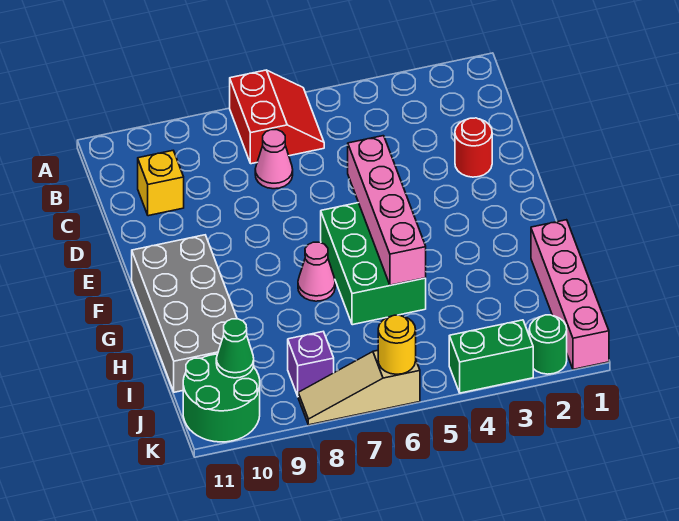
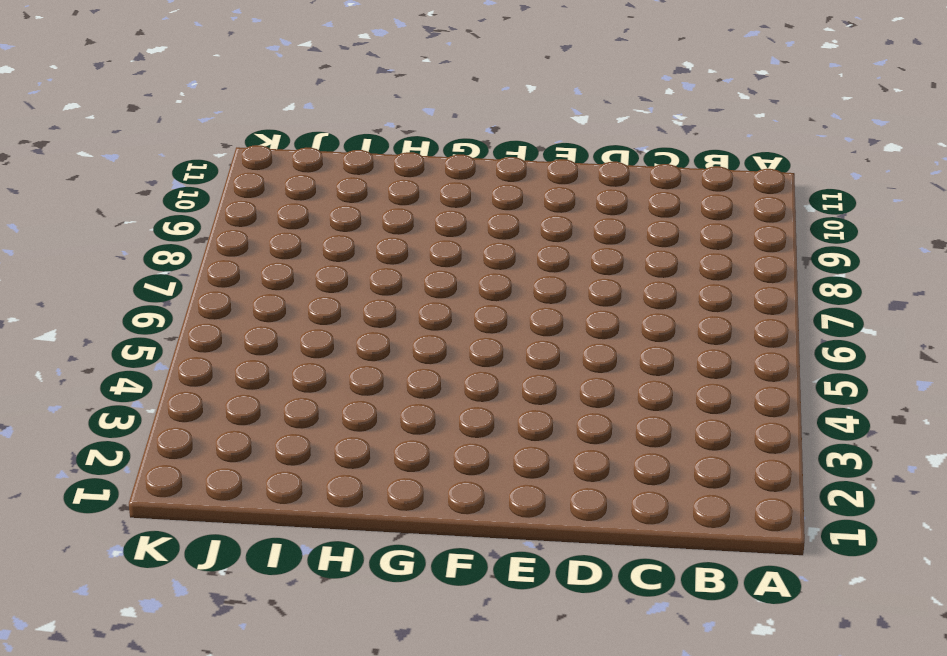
none -> red 2x2 slope [230,70,324,164]
none -> pink 1x1 cone [255,130,293,189]
none -> yellow 1x1 brick [138,151,184,216]

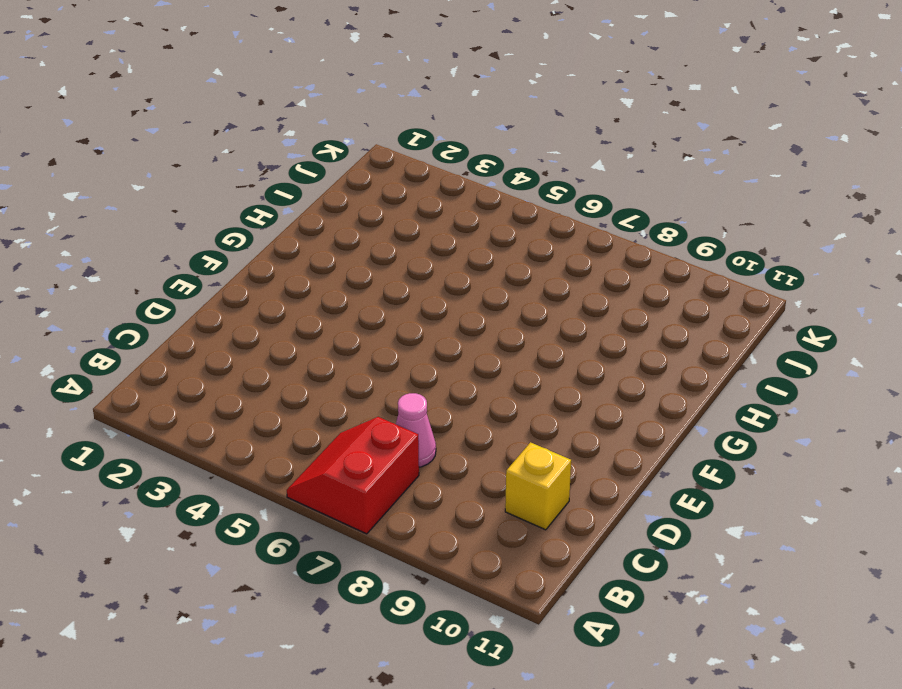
none -> red 1x1 round brick [455,118,492,177]
none -> green 2x3 brick [321,203,426,325]
none -> grey 2x4 brick [132,235,237,392]

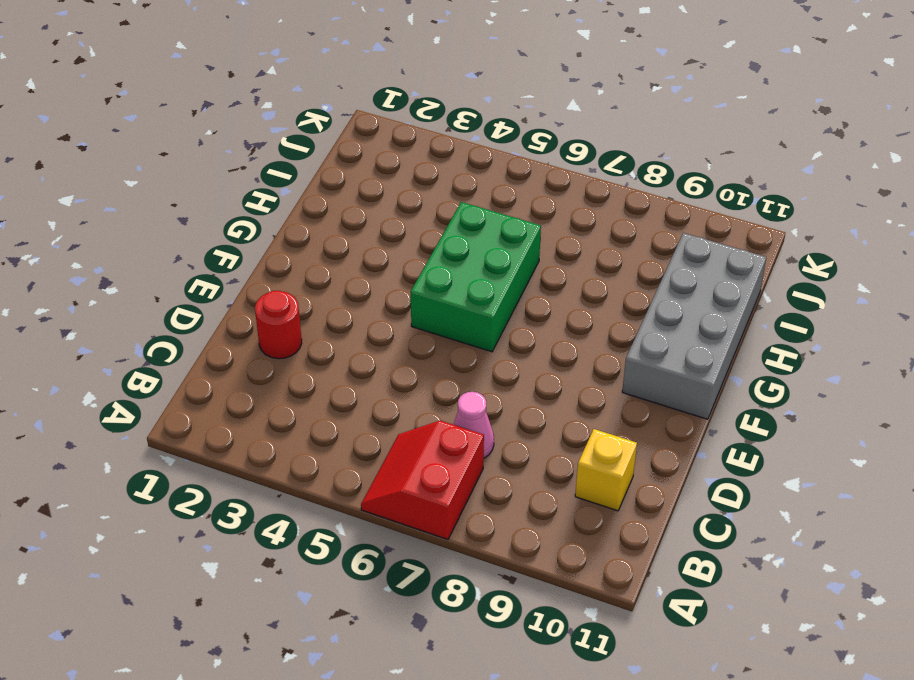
none -> pink 1x1 cone [298,242,335,301]
none -> pink 1x4 brick [531,220,609,369]
none -> purple 1x1 brick [288,332,334,396]

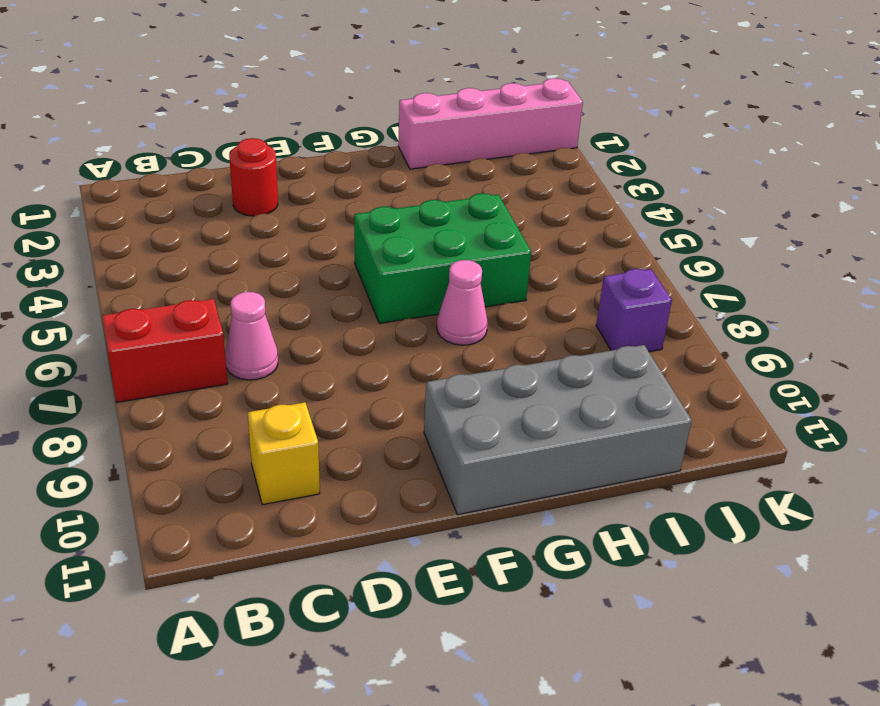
none -> green 2x2 round brick [183,354,260,442]
none -> green 1x1 round brick [529,315,567,374]
none -> green 1x2 brick [449,320,533,393]

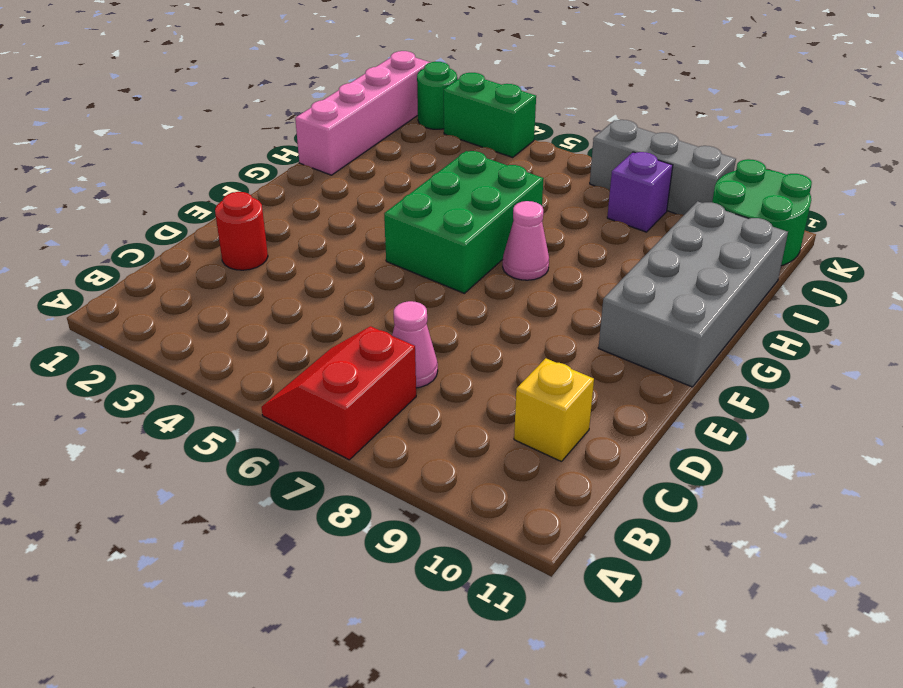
grey 1x3 brick [590,120,736,215] -> tan 1x3 slope [298,350,420,425]
none -> pink 1x4 brick [348,136,426,285]
none -> green 1x1 cone [216,319,254,378]
none -> yellow 1x1 round brick [378,315,416,374]

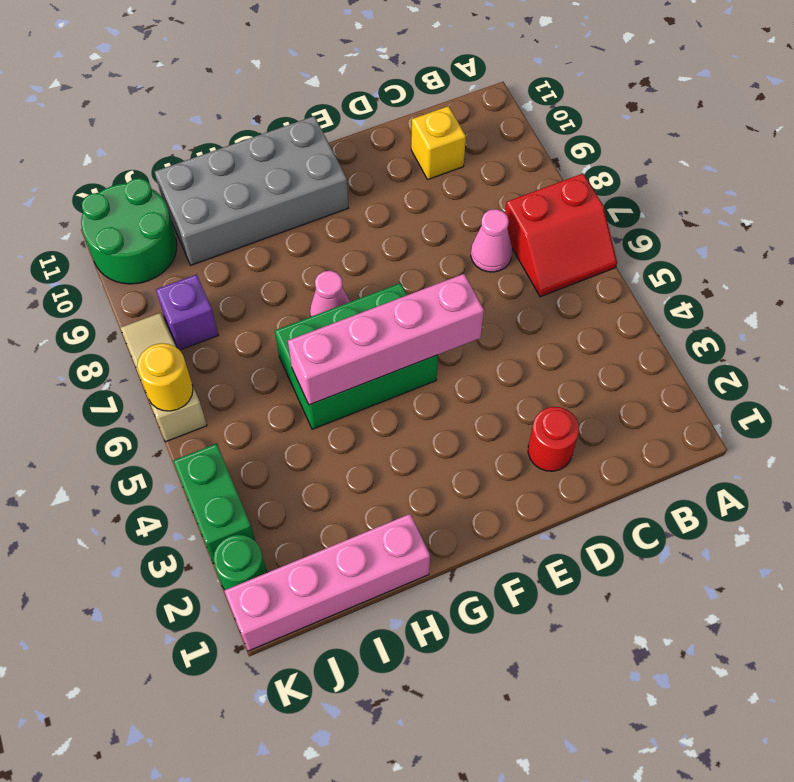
none -> green 1x1 cone [216,319,254,378]

